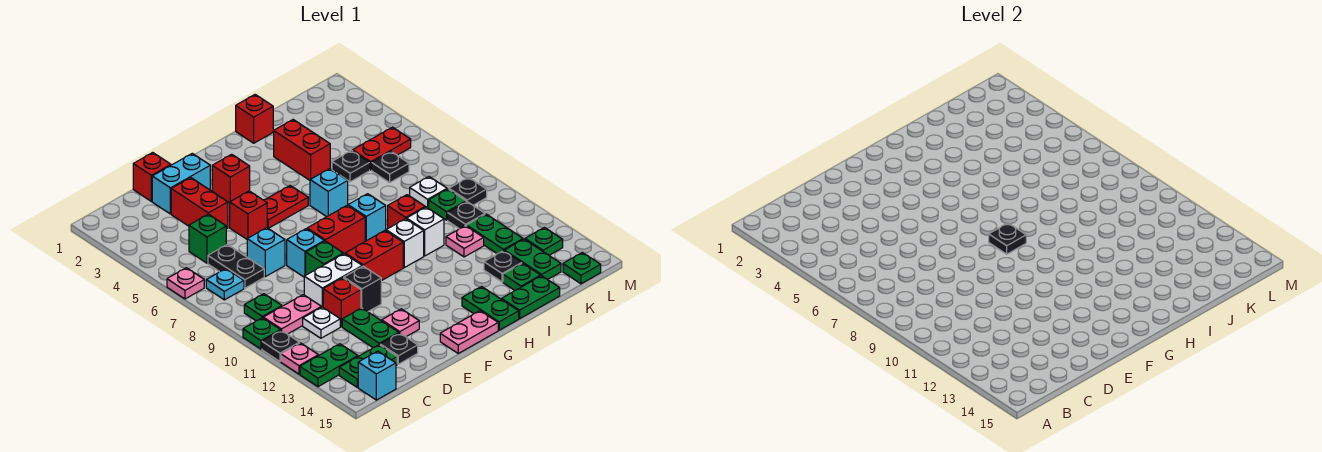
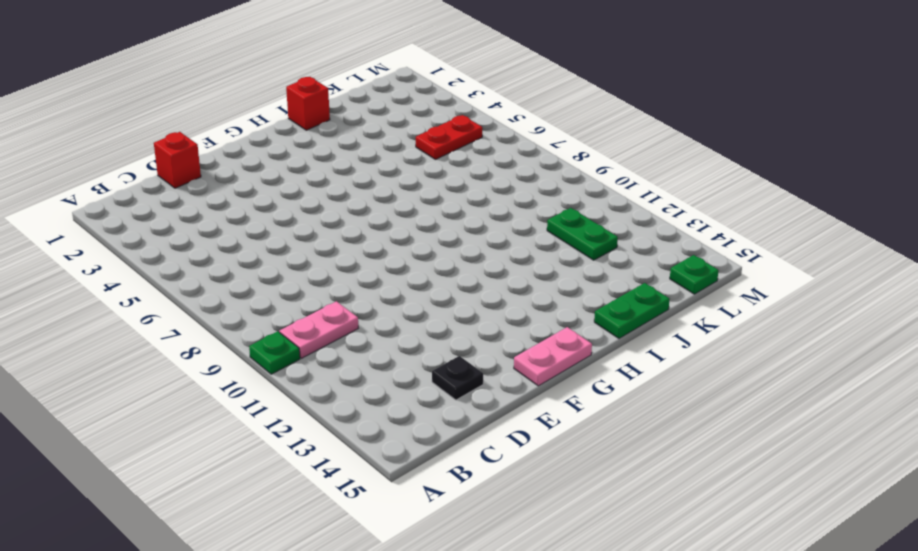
none -> pink 1x1 plate [167,268,204,299]
none -> black 1x1 plate [262,330,299,361]
none -> pink 1x1 plate [281,343,318,374]
none -> green 1x2 plate [300,344,358,387]

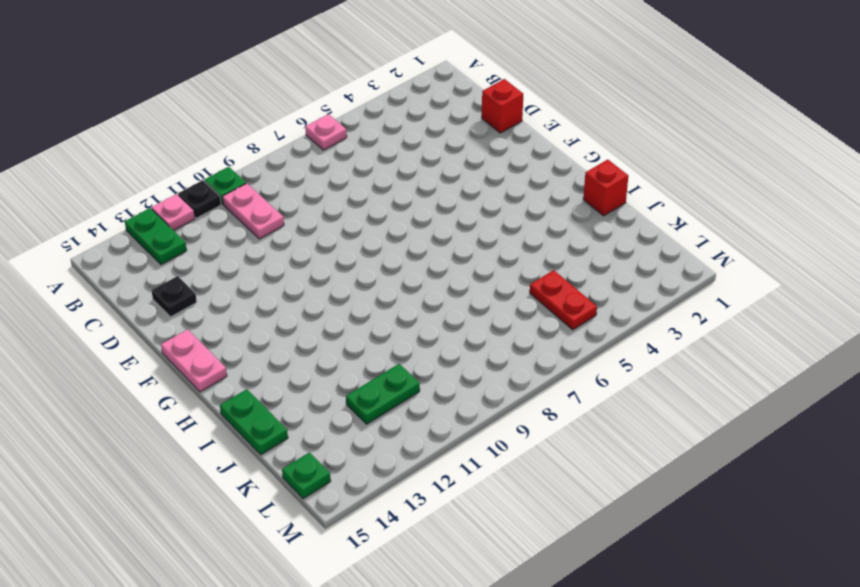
none -> cyan 1x1 plate [206,269,244,300]
none -> green 1x1 plate [244,294,282,321]
none -> green 1x2 plate [339,345,397,388]
none -> cyan 1x1 brick [358,351,396,400]

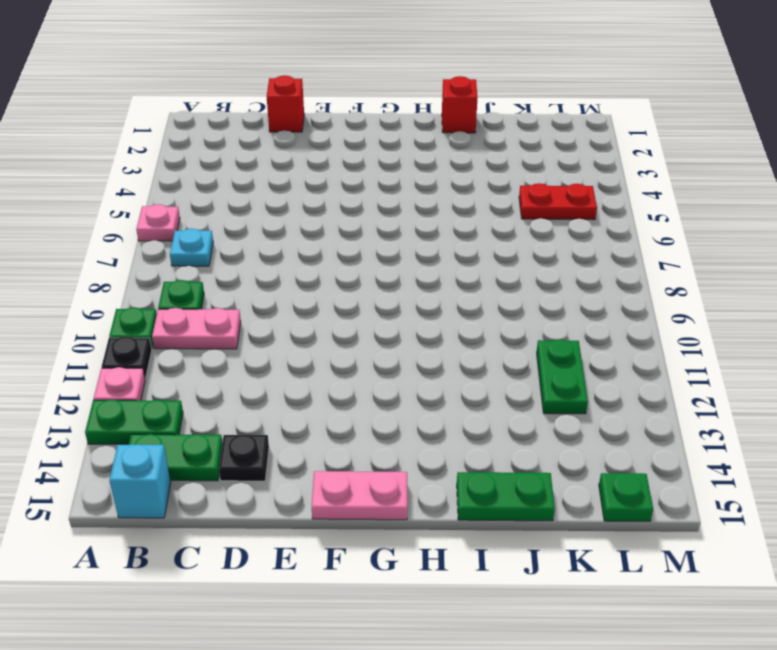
none -> green 1x1 brick [189,214,226,263]
none -> black 1x2 plate [208,244,264,288]
none -> white 1x1 plate [303,307,340,338]
none -> cyan 1x2 brick [152,153,210,214]

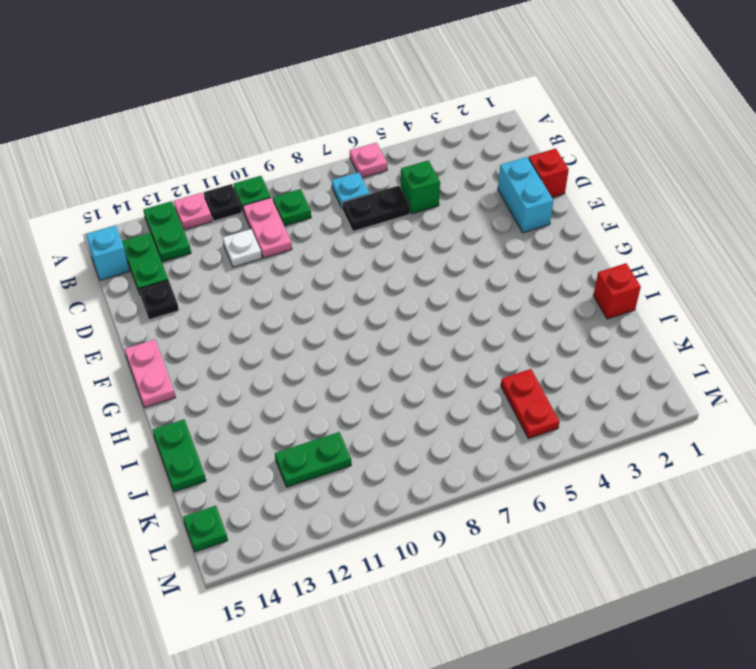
none -> red 1x2 brick [171,178,228,229]
none -> cyan 1x1 brick [247,228,285,277]
none -> white 1x2 brick [304,254,362,307]
none -> red 1x1 brick [323,278,361,327]

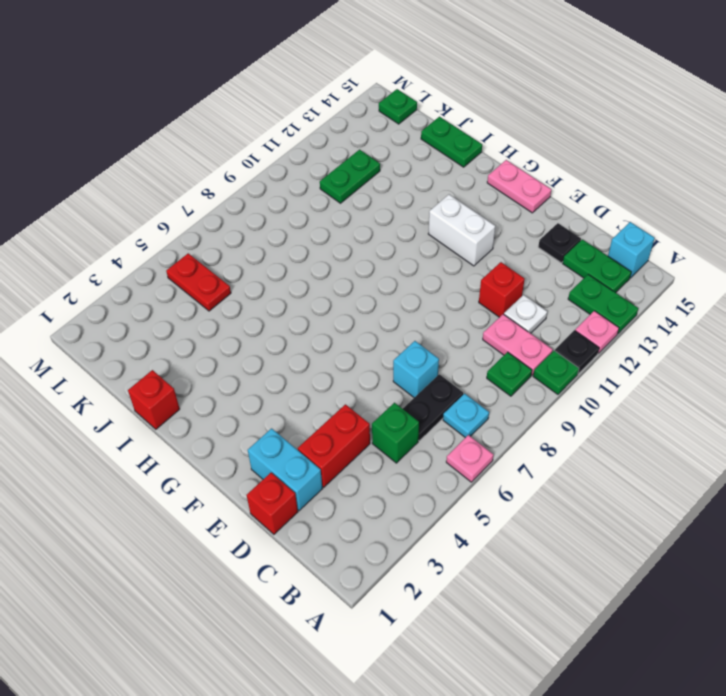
white 1x2 brick [428,194,495,266] -> white 1x2 brick moved to [304,254,362,307]
none -> green 1x2 plate [342,308,399,347]
none -> red 1x1 brick [230,191,267,239]
none -> cyan 1x1 brick [287,229,324,277]
none -> green 1x1 brick [306,241,343,275]

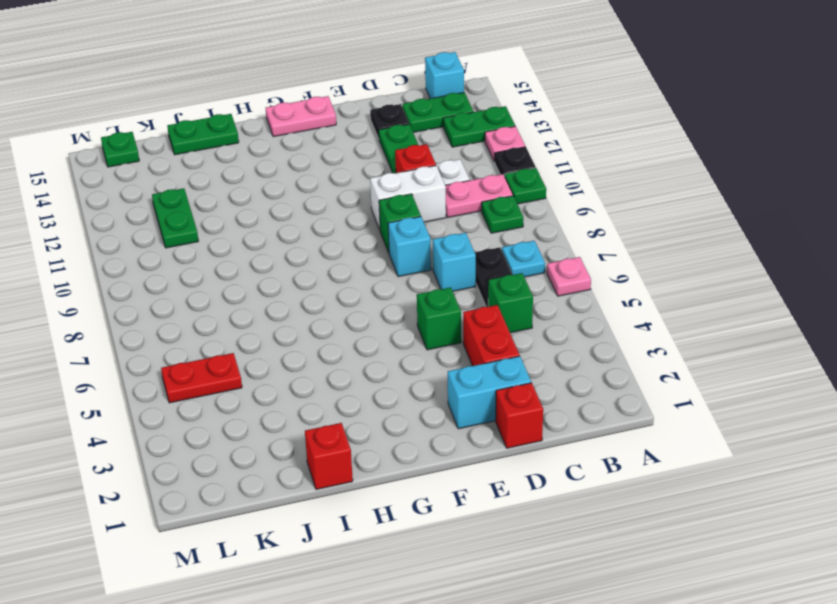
green 1x1 brick [417,287,461,350] -> red 1x1 brick [230,191,267,239]
none -> black 1x1 brick [344,266,381,312]
none -> pink 1x1 plate [382,309,419,337]
none -> red 1x1 brick [212,154,250,203]
none -> red 1x2 plate [264,186,308,228]

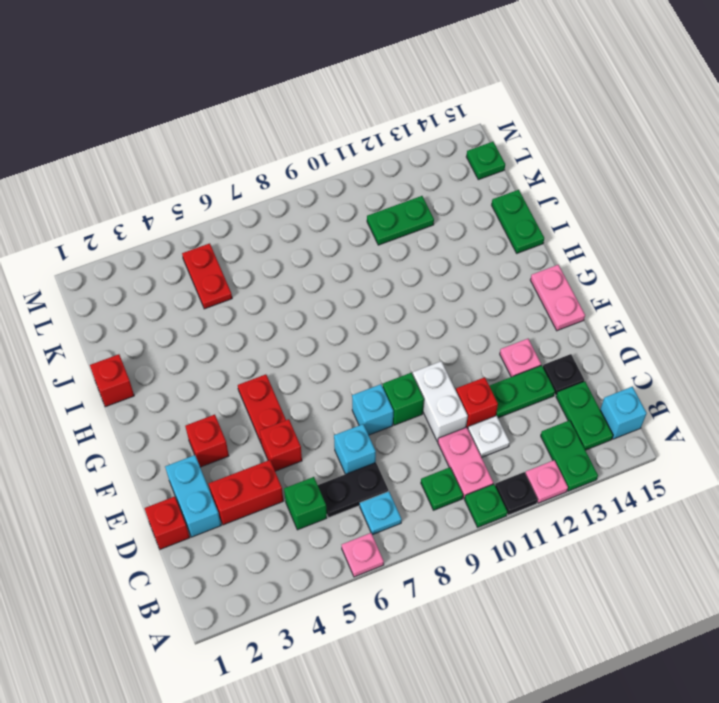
none -> black 1x1 brick [344,266,381,312]
none -> red 1x2 brick [307,205,365,254]
none -> red 1x2 brick [345,230,403,281]
none -> cyan 1x1 brick [310,169,348,217]

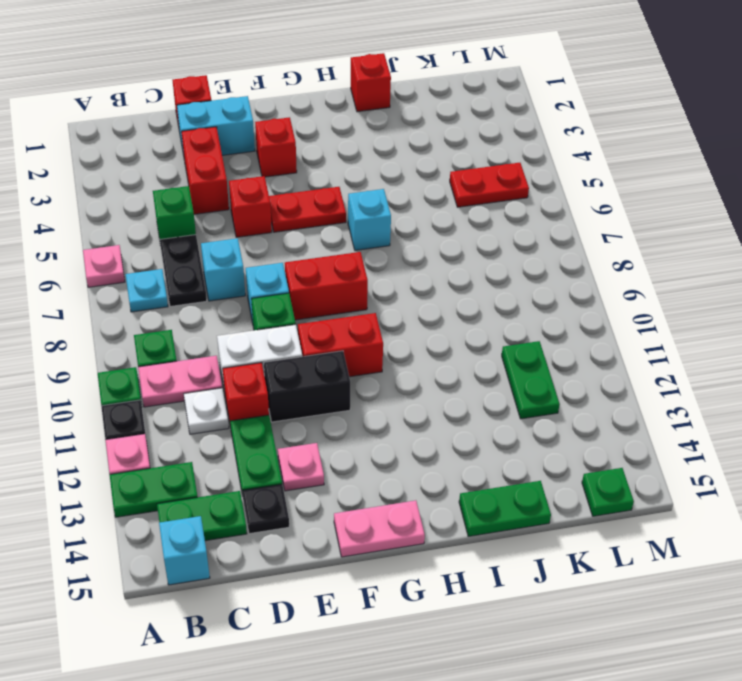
black 1x2 brick [264,351,350,422] -> black 1x1 brick [344,266,381,312]
none -> cyan 1x1 brick [348,194,386,241]
none -> white 1x1 brick [386,219,424,268]
none -> green 1x2 plate [462,287,519,330]
none -> red 1x2 brick [274,120,330,180]

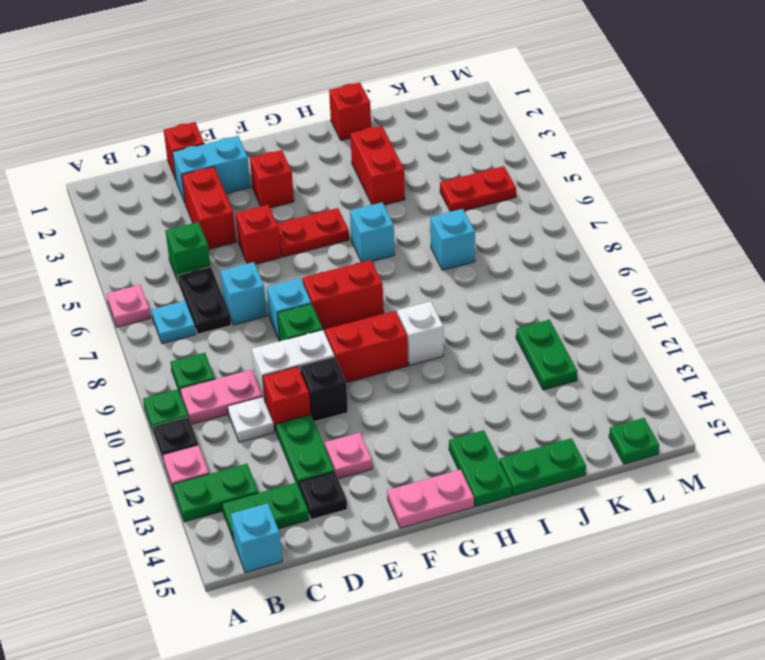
cyan 1x1 brick [430,209,475,270] -> cyan 1x1 brick moved to [348,194,386,241]
none -> red 1x1 brick [388,195,425,228]
none -> white 1x1 brick [407,207,444,256]
none -> black 1x1 plate [332,151,370,182]
none -> pink 1x1 plate [446,226,484,257]

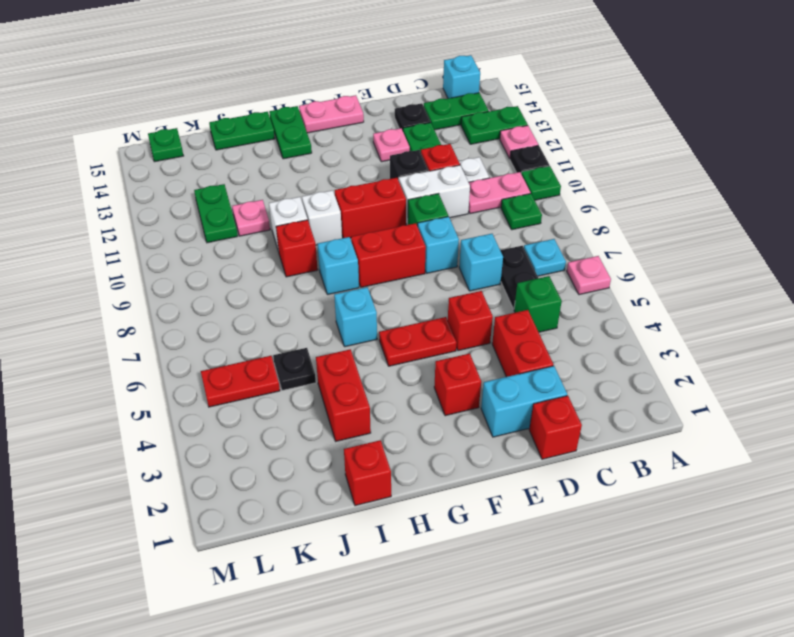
none -> black 1x1 plate [484,251,522,282]
none -> green 1x1 plate [503,263,541,290]
none -> black 1x1 plate [372,152,409,183]
none -> white 1x1 plate [410,177,447,208]

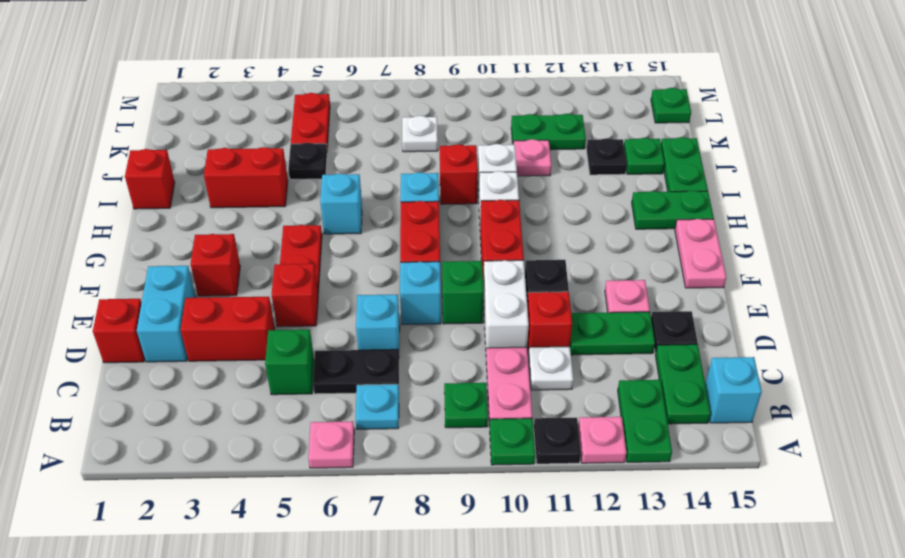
none -> black 1x1 plate [372,152,409,183]
none -> green 1x1 plate [429,189,466,220]
none -> black 1x1 plate [448,202,485,229]
none -> green 1x2 plate [505,239,561,280]

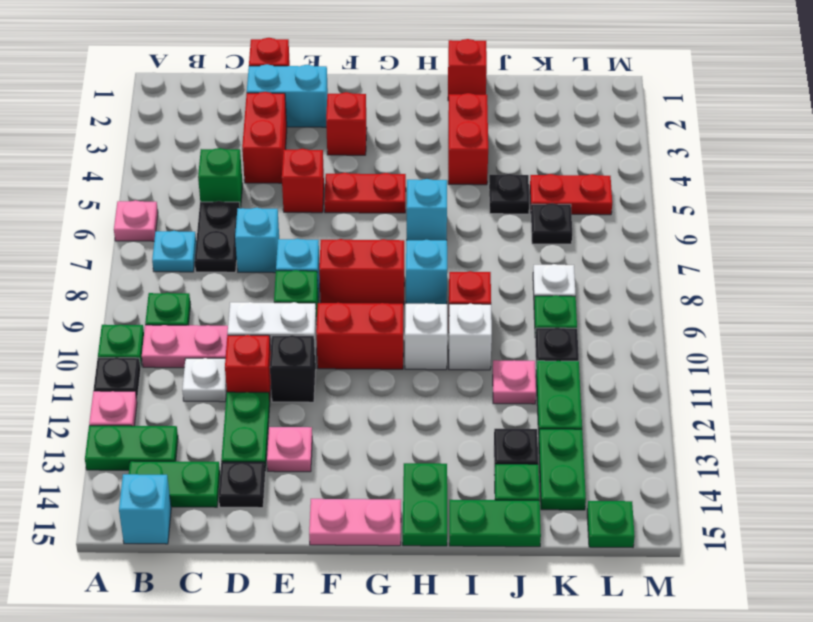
none -> black 1x1 plate [449,177,487,205]
none -> green 1x1 plate [525,228,563,255]
none -> black 1x1 plate [989,223,1026,254]

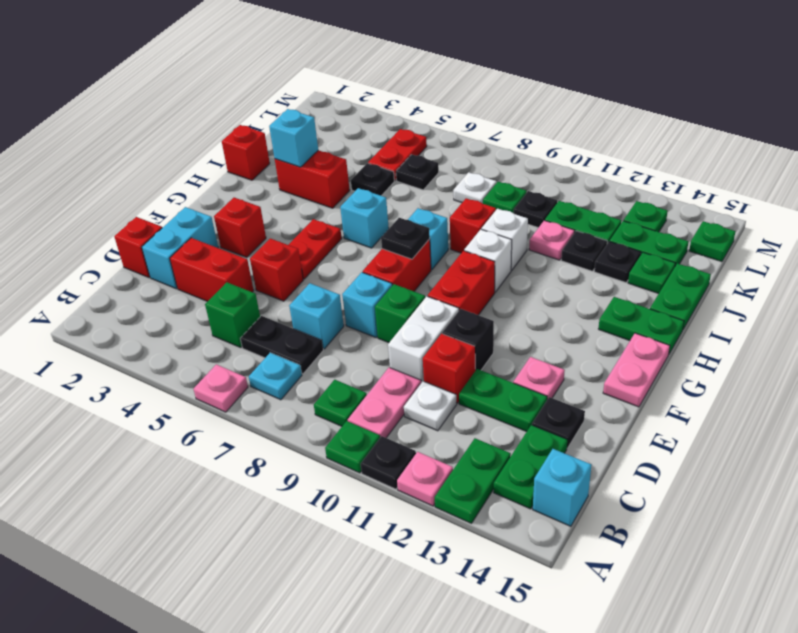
cyan 1x1 brick [269,109,318,167] -> none
black 1x1 plate [561,231,607,271] -> black 1x1 plate moved to [449,177,487,205]

